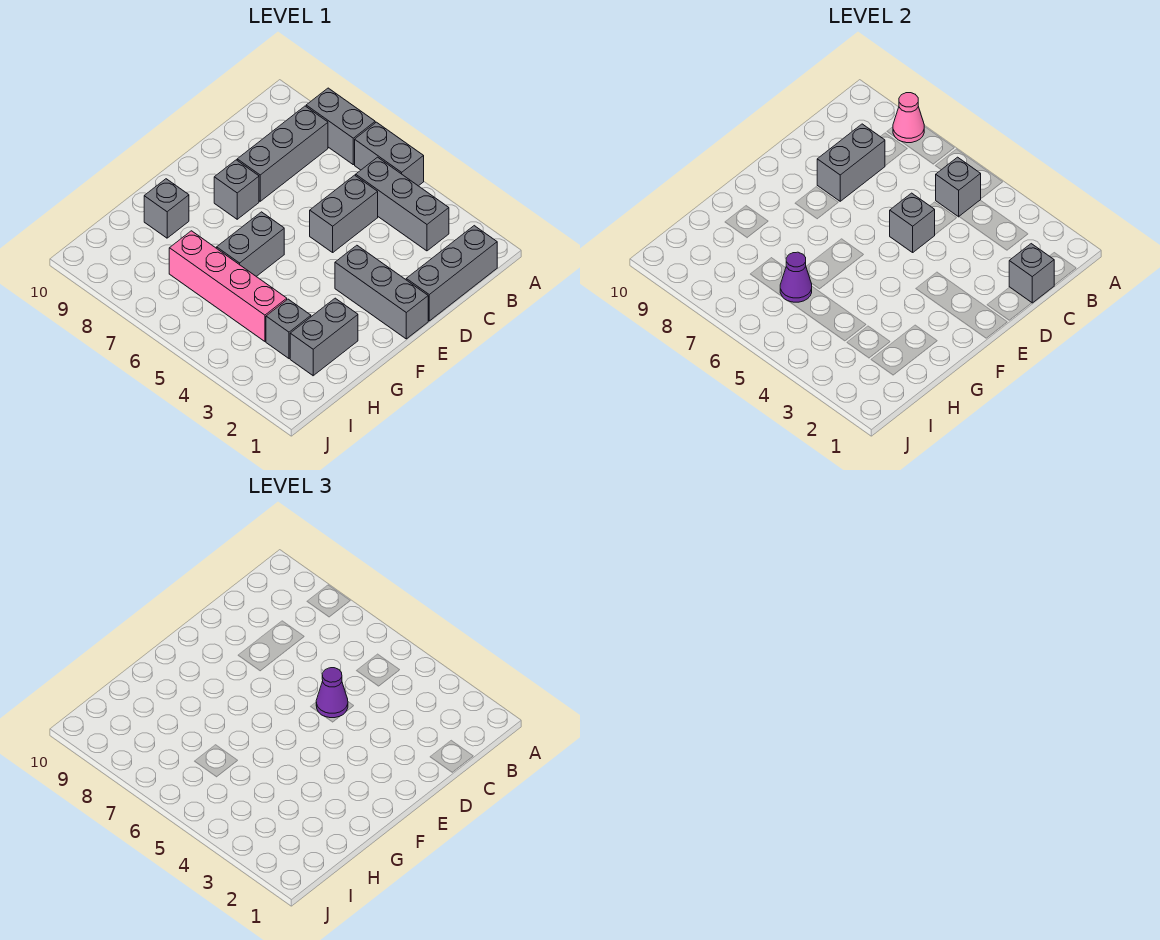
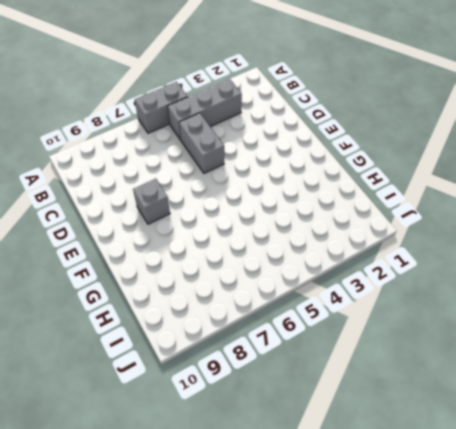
none -> grey 1x2 brick [306,88,375,165]
none -> grey 1x3 brick [406,226,497,321]
none -> grey 1x3 brick [237,106,328,201]

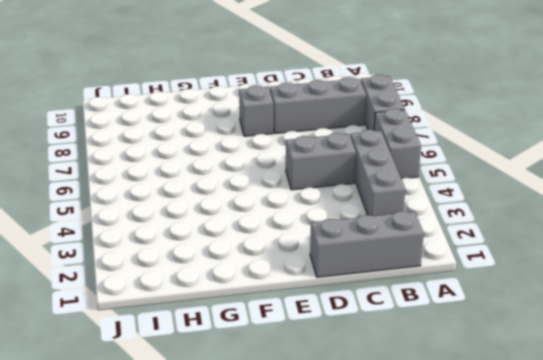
none -> grey 1x3 brick [335,245,428,339]
none -> grey 1x2 brick [217,212,284,276]
none -> grey 1x2 brick [290,298,358,376]

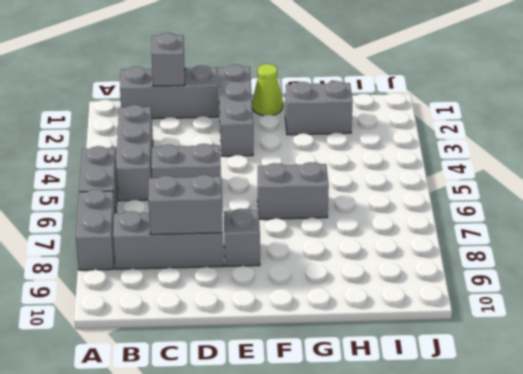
lime 1x1 cone [252,64,283,116] -> none
none -> grey 1x1 brick [144,179,189,238]
none -> grey 1x1 brick [266,299,311,359]
none -> pink 1x4 brick [169,231,287,341]

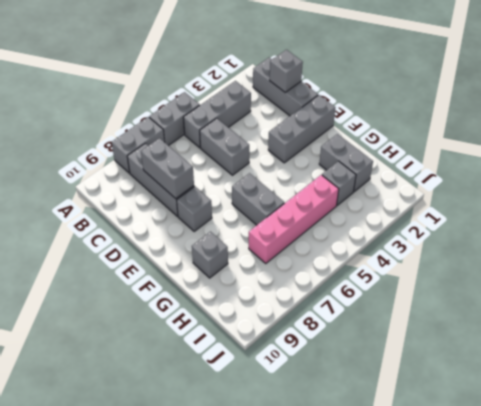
none -> pink 1x1 cone [893,93,924,143]
none -> grey 1x1 brick [936,157,981,217]
none -> grey 1x1 brick [890,193,935,252]

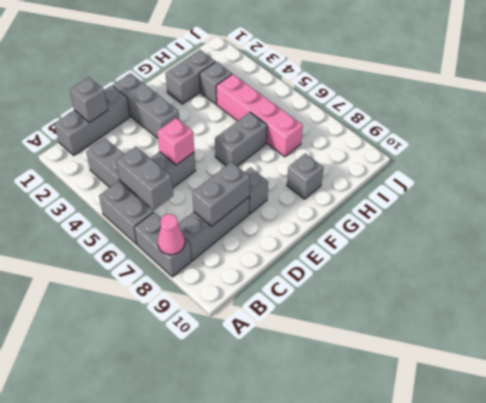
grey 1x2 brick [116,147,173,210] -> grey 1x1 brick [936,157,981,217]
pink 1x1 brick [157,118,194,165] -> grey 1x1 brick [890,193,935,252]
none -> purple 1x1 cone [780,252,812,302]
none -> purple 1x1 cone [316,668,348,718]

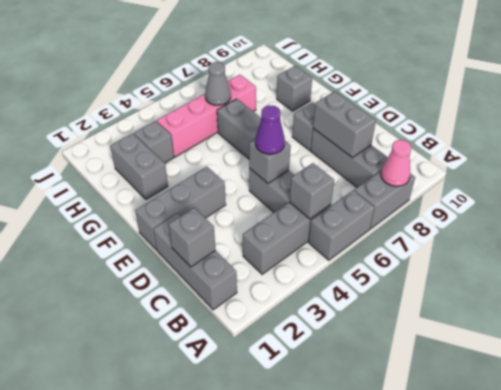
grey 1x1 cone [205,62,231,105] -> purple 1x1 cone [780,252,812,302]

